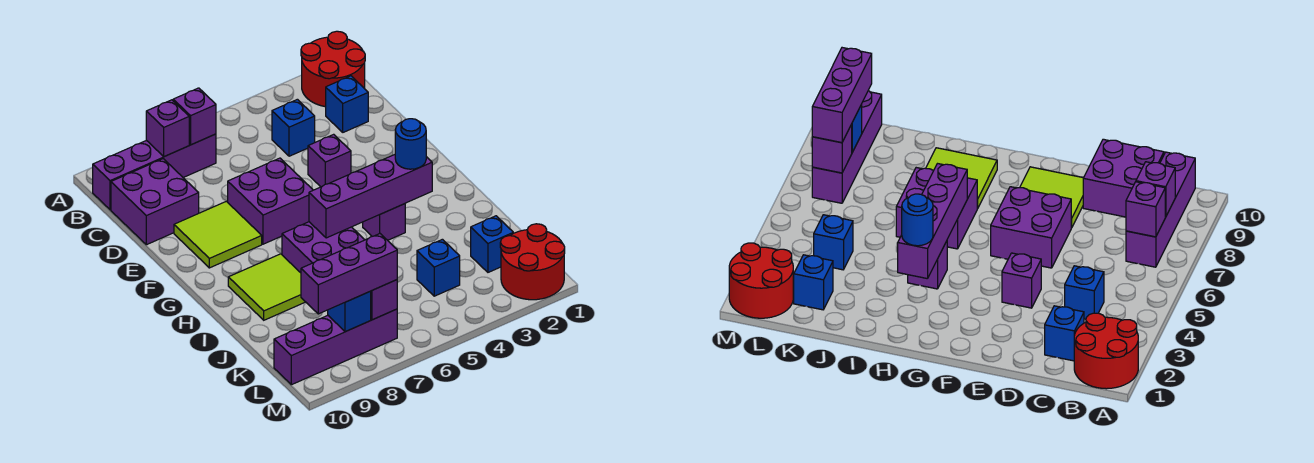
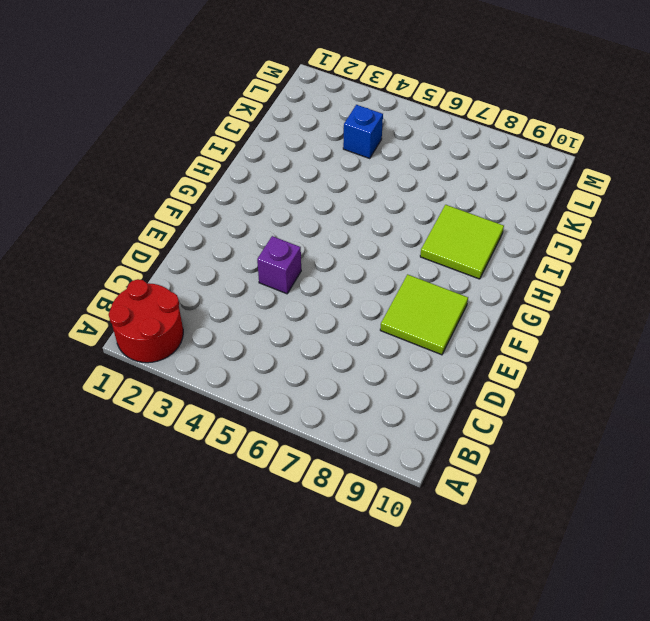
none -> purple 1x4 brick [93,134,216,210]
none -> blue 1x1 brick [326,76,368,132]
none -> blue 1x1 brick [272,99,315,156]

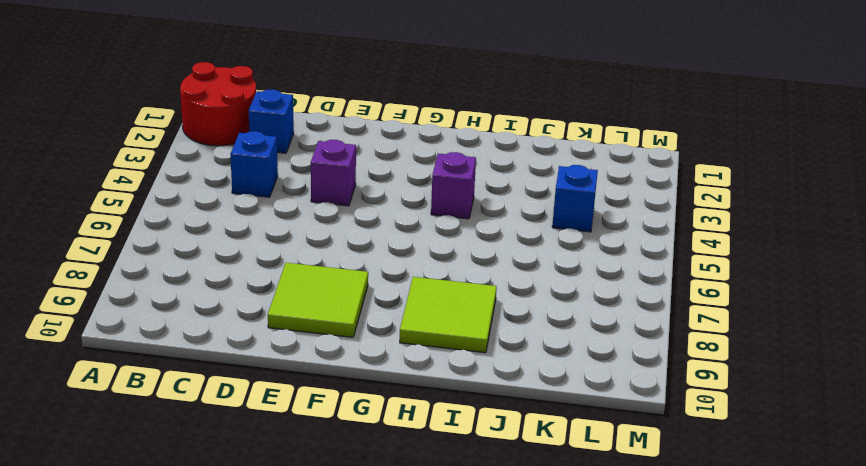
none -> purple 1x4 brick [93,134,216,210]
none -> purple 2x2 brick [111,159,199,245]
none -> purple 2x2 brick [228,158,313,244]

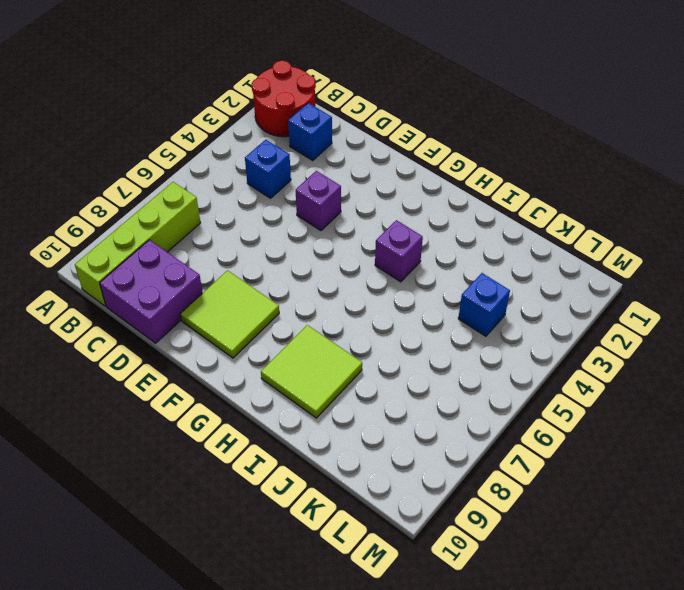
lime 1x4 brick [75,182,201,306] -> purple 1x4 brick [93,134,216,210]
none -> purple 2x2 brick [228,158,313,244]
none -> purple 2x2 brick [282,222,365,273]
none -> blue 1x1 brick [471,216,513,272]

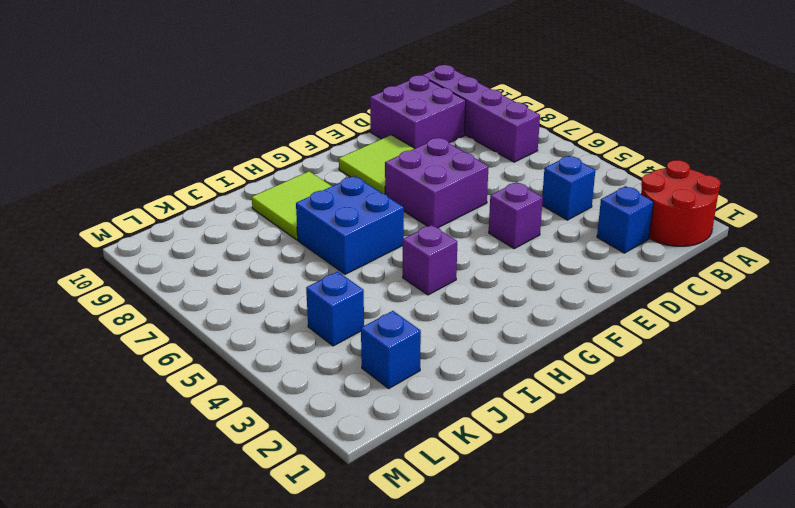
blue 2x2 brick [296,176,404,274] -> purple 2x2 brick [282,222,365,273]
none -> red 2x2 round brick [500,224,565,300]
none -> purple 1x4 brick [274,309,397,385]
none -> purple 1x1 brick [173,88,216,145]

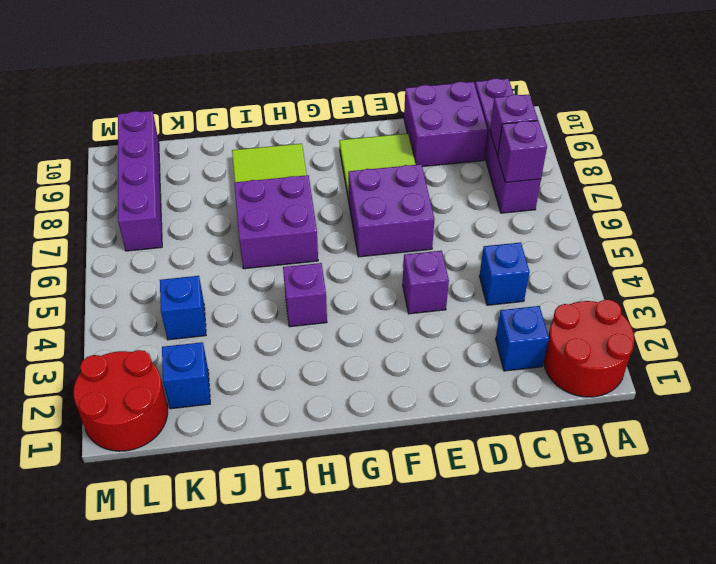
none -> purple 1x4 brick [309,155,432,238]
none -> purple 1x1 brick [370,280,397,320]
none -> blue 1x1 brick [328,292,371,332]

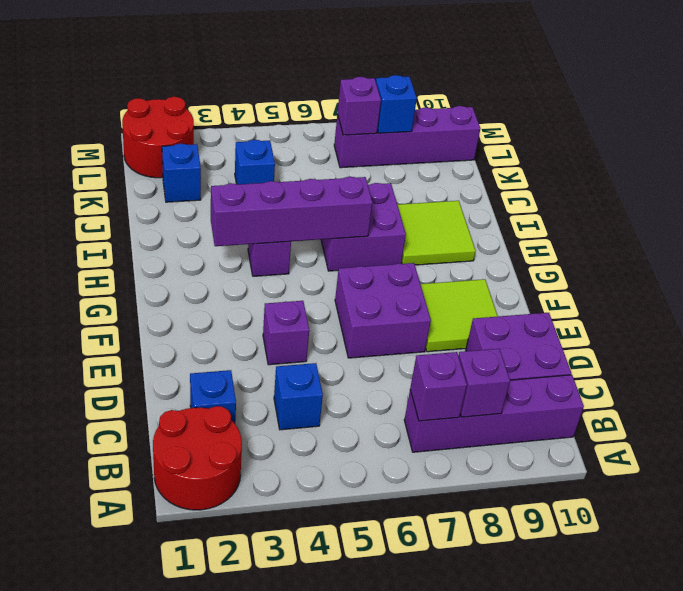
none -> blue 1x1 round brick [395,119,426,169]
none -> purple 1x3 brick [301,234,397,314]

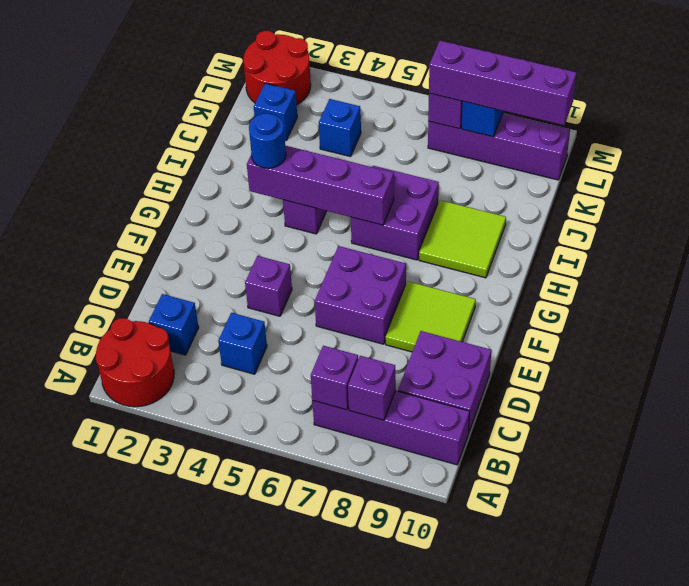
purple 1x4 brick [429,41,576,125] -> purple 1x3 brick [301,234,397,314]

